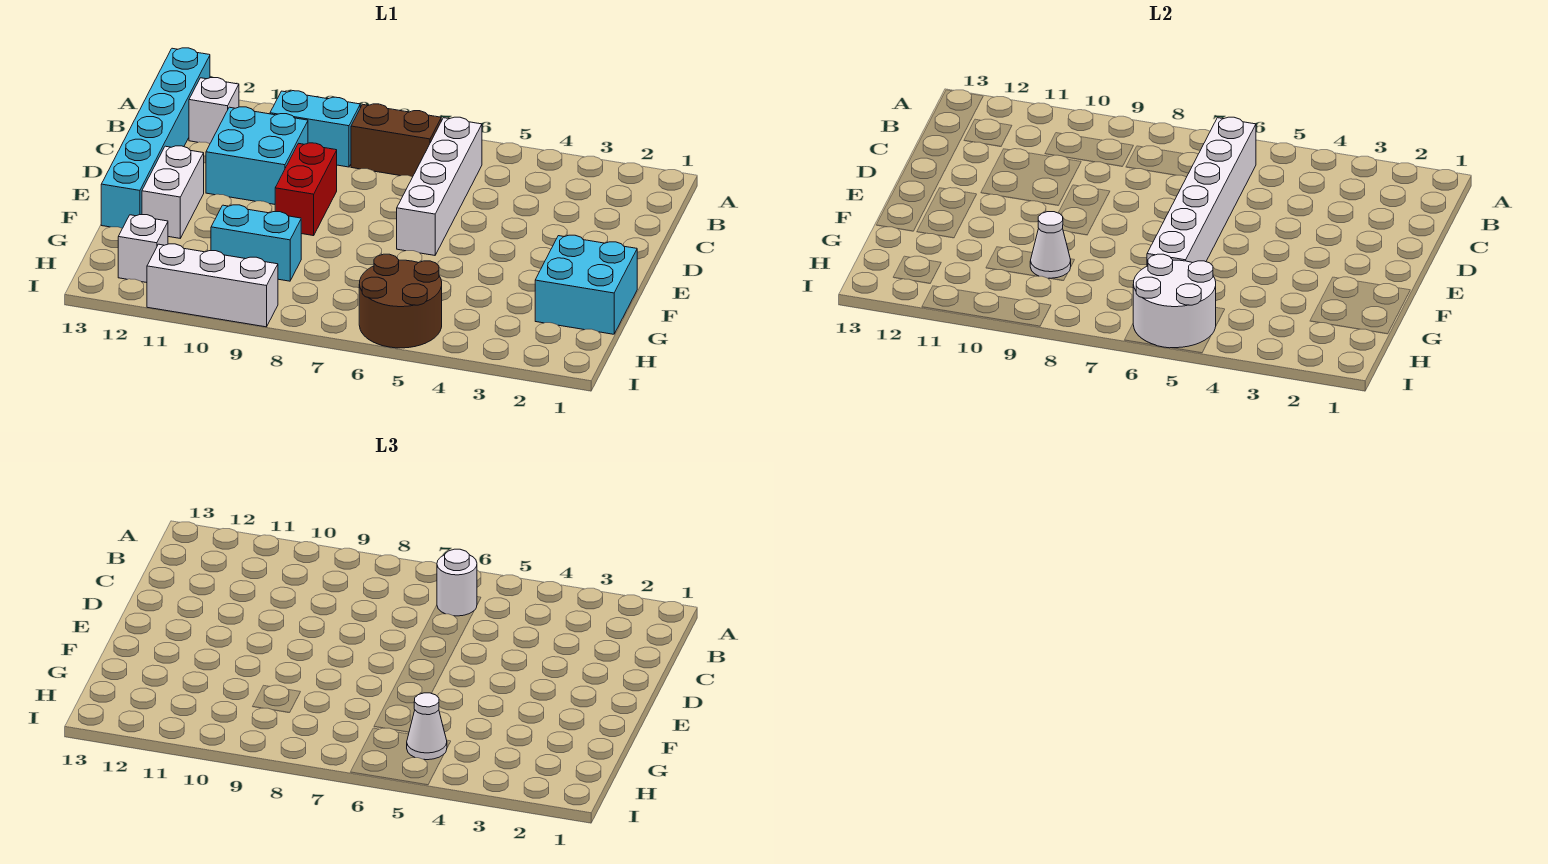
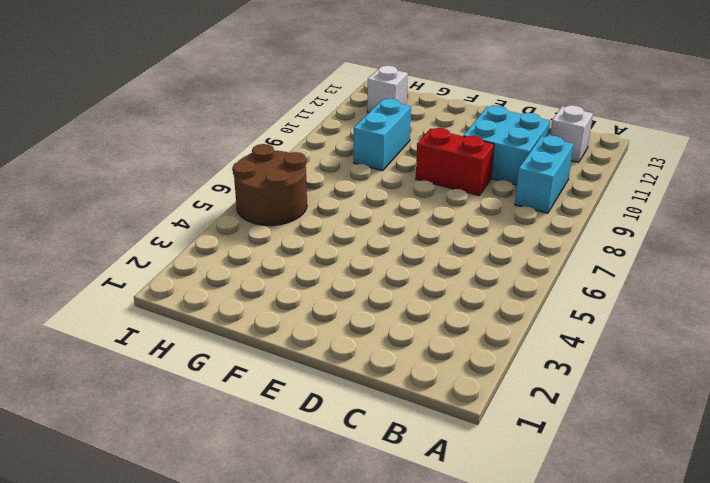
none -> cyan 1x6 brick [101,48,210,228]
none -> white 1x4 brick [397,117,482,255]
none -> brown 1x2 brick [351,104,441,177]

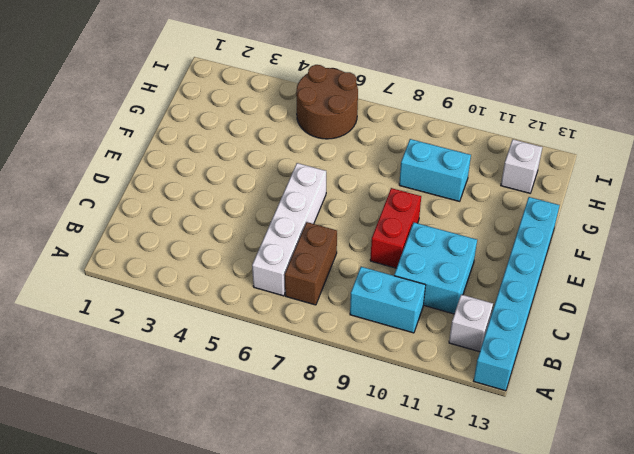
brown 1x2 brick [285,222,337,305] -> brown 1x2 brick turned to [351,104,441,177]
none -> white 1x2 brick [142,146,204,238]
none -> cyan 2x2 brick [535,235,637,334]
none -> white 1x3 brick [147,244,278,327]

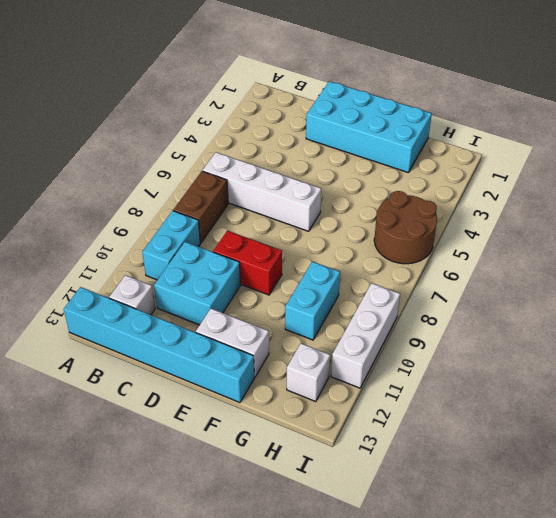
cyan 2x4 brick [306,81,432,173] -> cyan 2x2 brick [535,235,637,334]
none -> white 1x6 brick [1147,117,1256,266]
none -> white 1x1 cone [1030,212,1071,278]
none -> white 2x2 round brick [1133,254,1216,348]

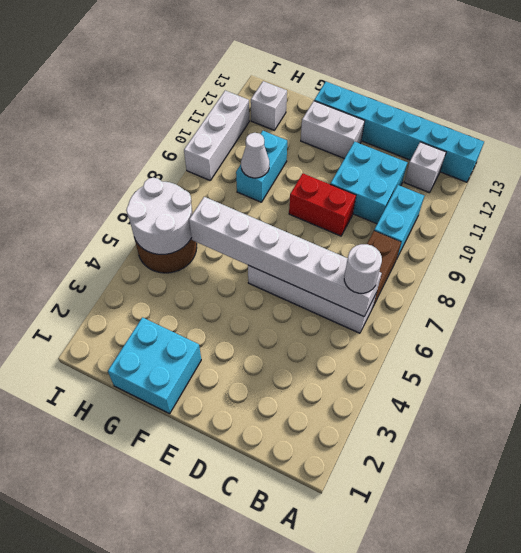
none -> white 1x1 cone [407,693,447,760]

